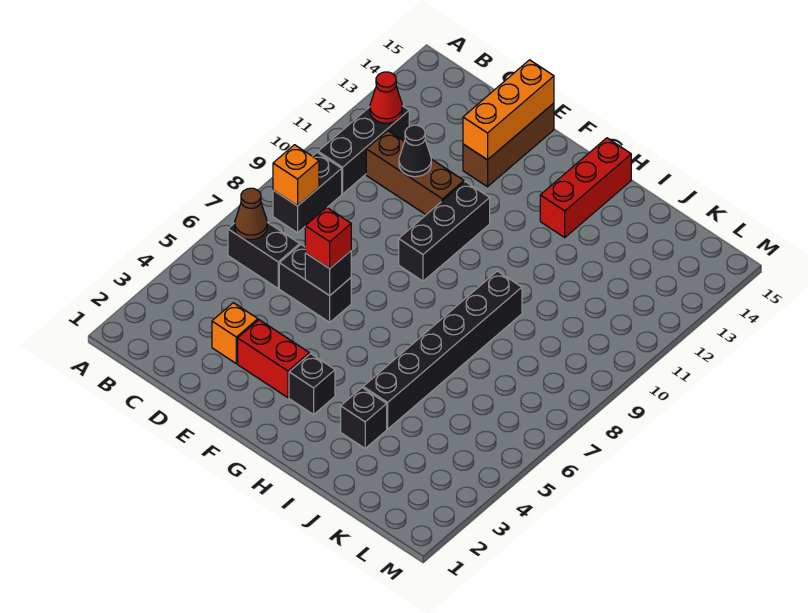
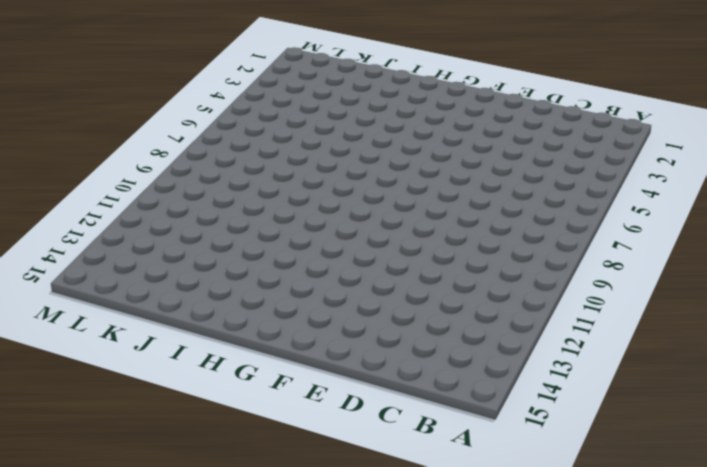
none -> black 1x2 brick [228,222,300,288]
none -> black 1x2 brick [273,153,342,233]
none -> black 1x3 brick [318,106,409,194]

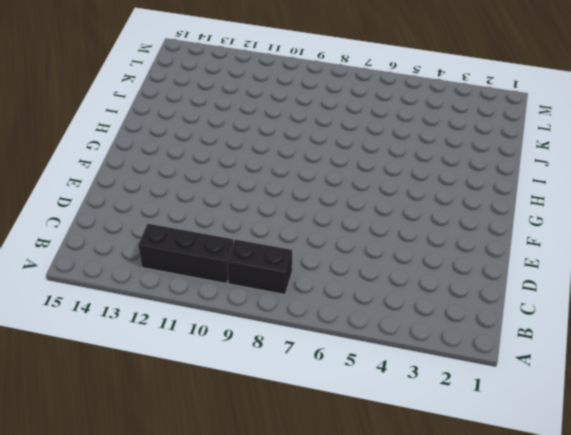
none -> black 1x2 brick [228,222,300,288]
none -> brown 1x3 brick [366,131,464,215]
none -> orange 1x1 brick [212,303,258,364]

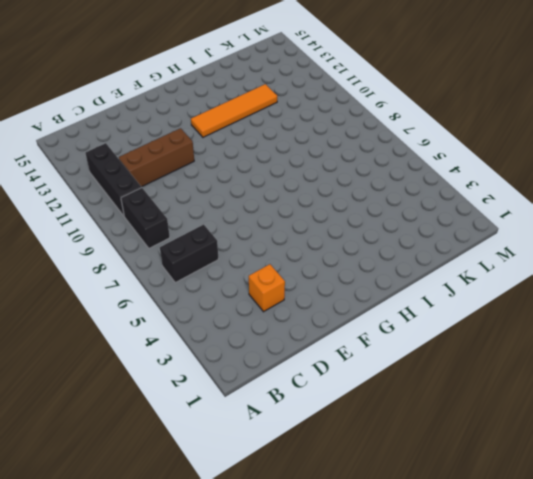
orange 1x4 tile [191,84,277,137] -> none
none -> black 1x2 brick [279,245,351,322]
none -> red 1x2 brick [238,320,309,398]
none -> brown 1x3 brick [463,103,554,187]

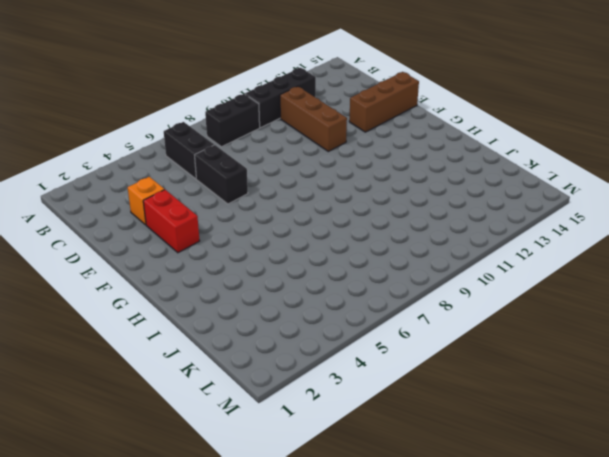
none -> black 1x3 brick [399,182,490,281]
none -> black 1x1 brick [289,354,335,414]
none -> red 1x3 brick [540,138,631,237]

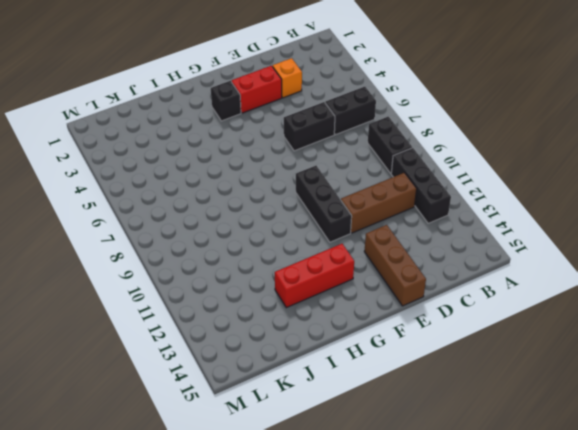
red 1x3 brick [275,244,354,308] -> red 1x3 brick turned to [540,138,631,237]
none -> black 1x1 brick [341,388,387,448]
none -> black 1x6 brick [363,271,522,429]
none -> brown 1x1 cone [235,188,267,240]

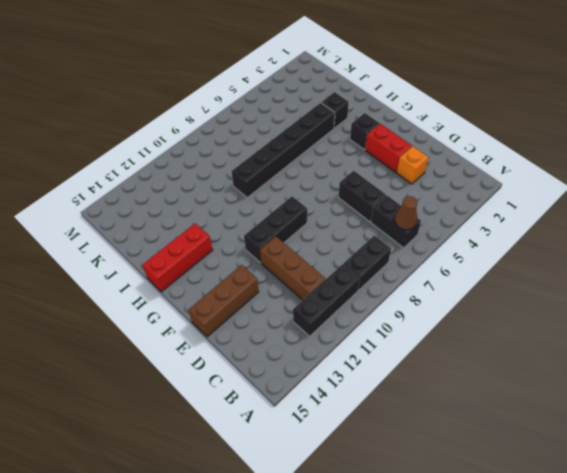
none -> orange 1x1 brick [273,145,319,206]
none -> red 1x1 cone [370,72,402,123]
none -> black 1x1 cone [399,125,431,177]

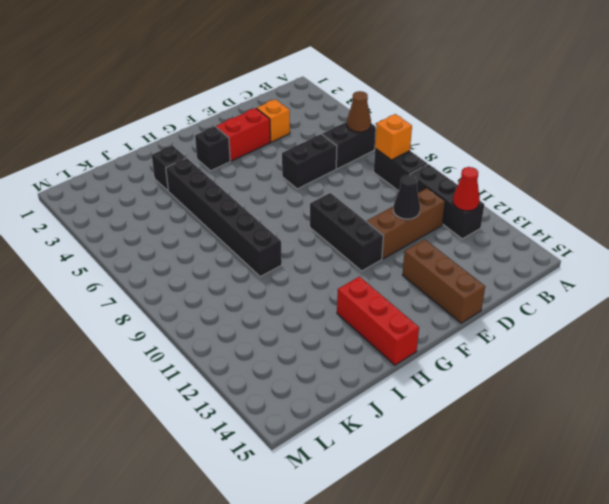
none -> black 1x1 brick [305,251,351,295]
none -> orange 1x3 brick [463,60,554,160]
none -> red 1x1 brick [305,207,351,268]

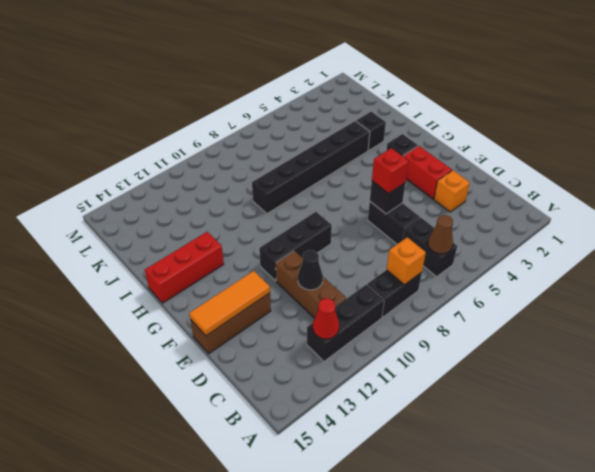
orange 1x3 tile [189,271,270,336] -> orange 1x3 brick [463,60,554,160]

